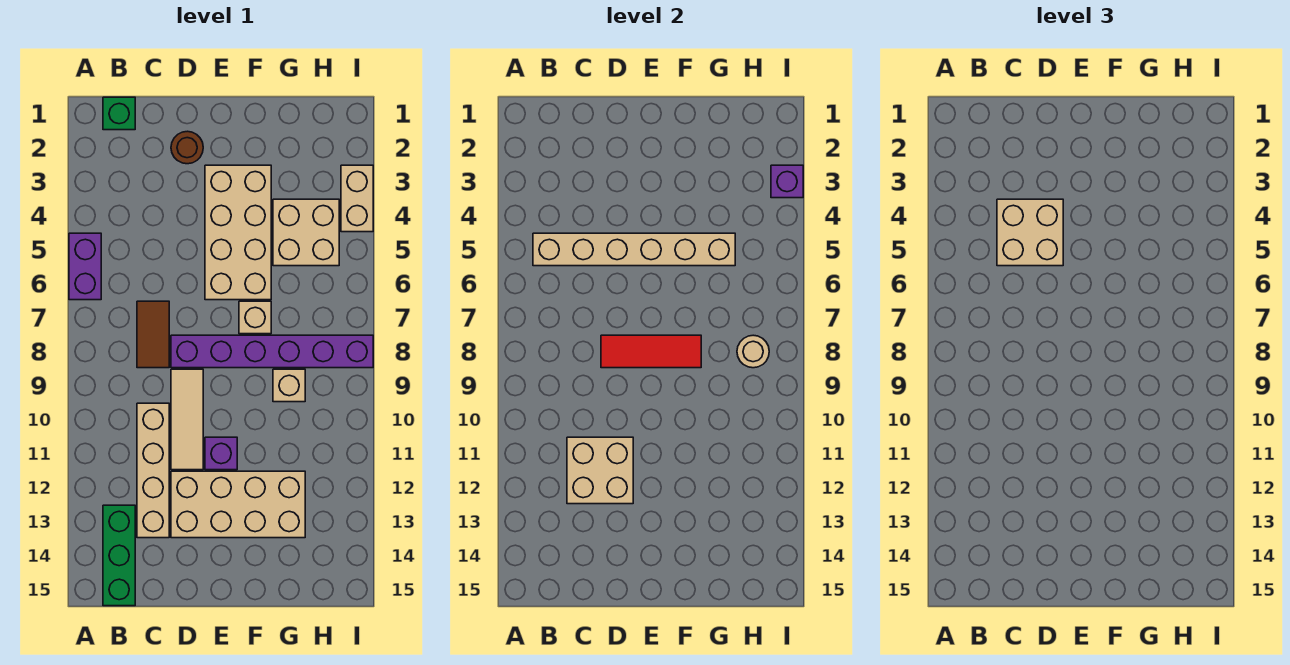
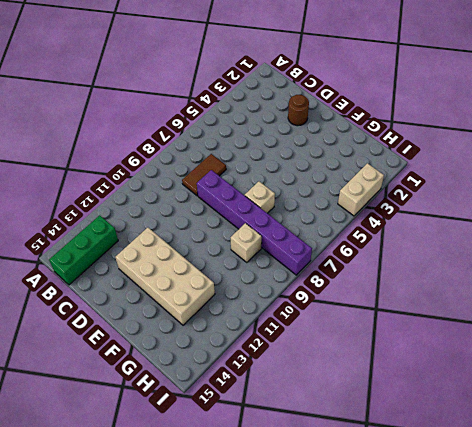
none -> purple 1x2 brick [69,233,101,300]
none -> green 1x1 brick [103,97,135,130]
none -> tan 1x4 brick [137,403,169,538]

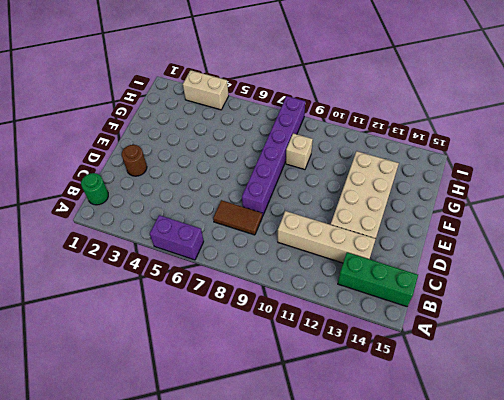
green 1x1 round brick [81,173,108,205] -> green 1x1 brick [103,97,135,130]
none -> tan 1x3 tile [171,369,203,470]
none -> tan 2x4 brick [205,165,271,300]
none -> purple 1x1 brick [205,437,237,470]

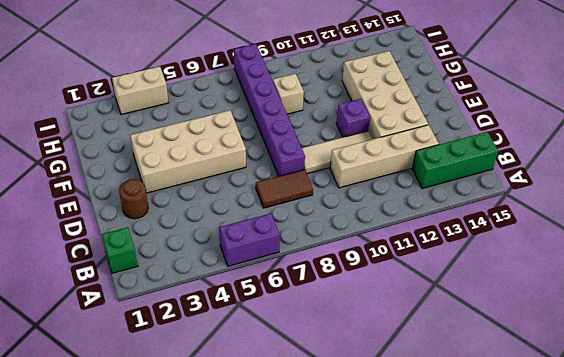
none -> tan 1x1 brick [239,301,271,334]
none -> tan 2x2 brick [273,199,339,266]
none -> tan 1x6 brick [533,233,735,266]

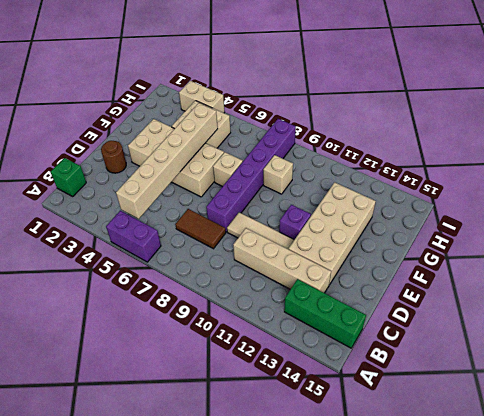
none -> tan 2x2 brick [567,437,633,504]
none -> red 1x3 tile [601,335,701,368]
none -> tan 1x1 round brick [737,335,769,368]

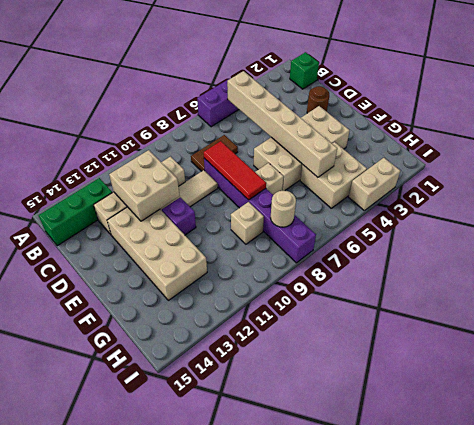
none -> purple 1x1 brick [771,165,803,198]
none -> tan 2x2 brick [997,199,1063,266]

